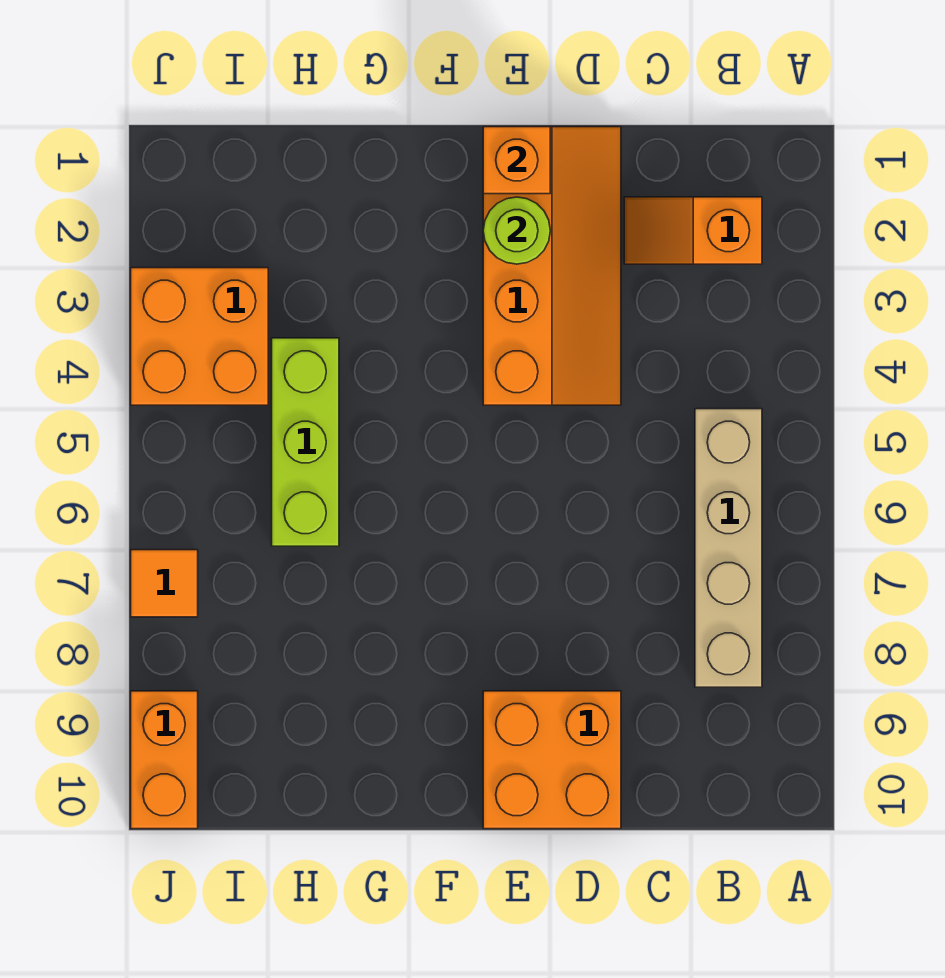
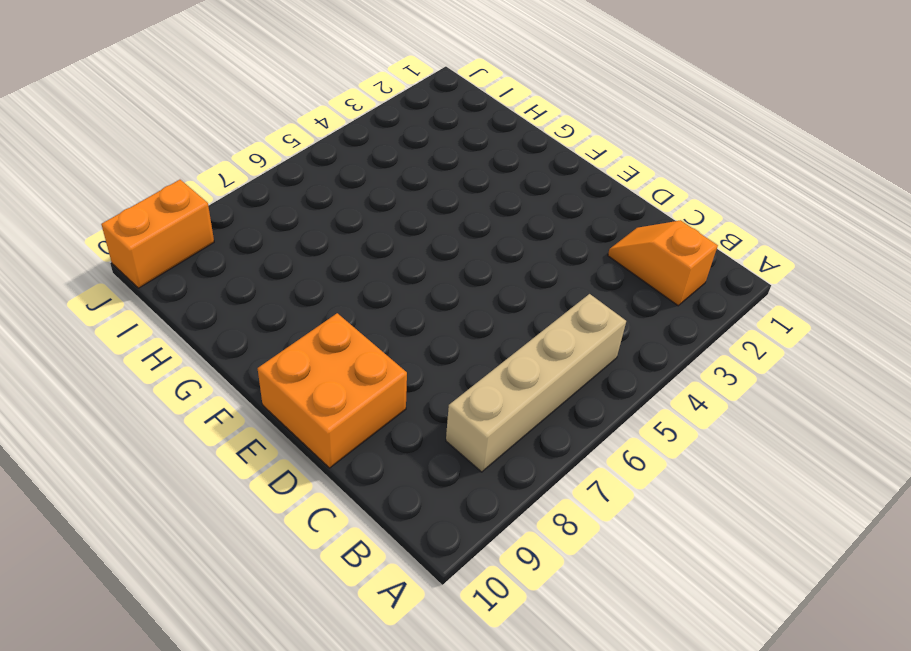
none -> orange 2x4 slope [483,127,621,405]
none -> lime 1x3 brick [272,338,339,546]

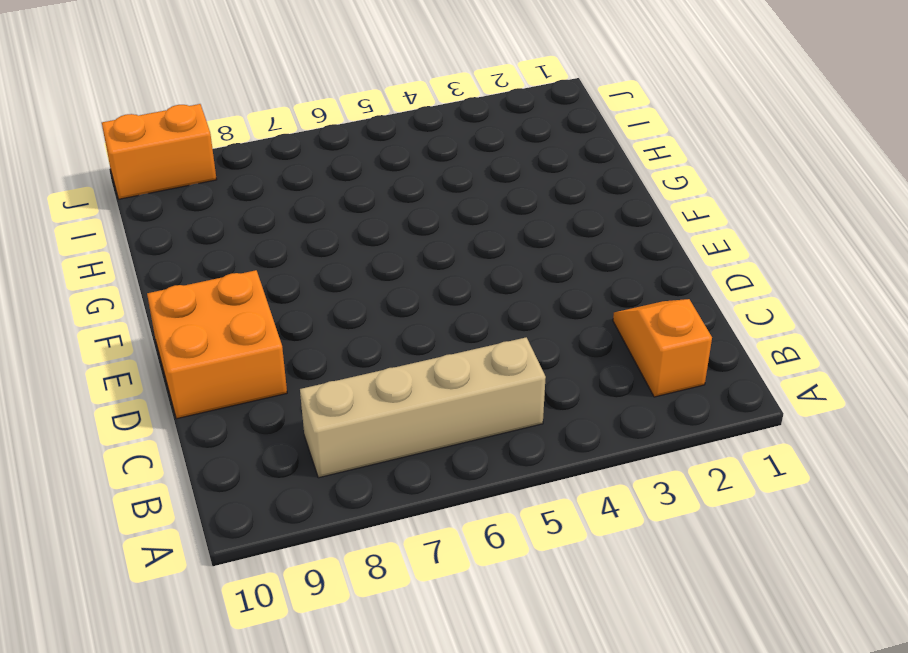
none -> orange 2x4 slope [483,127,621,405]
none -> lime 1x3 brick [272,338,339,546]

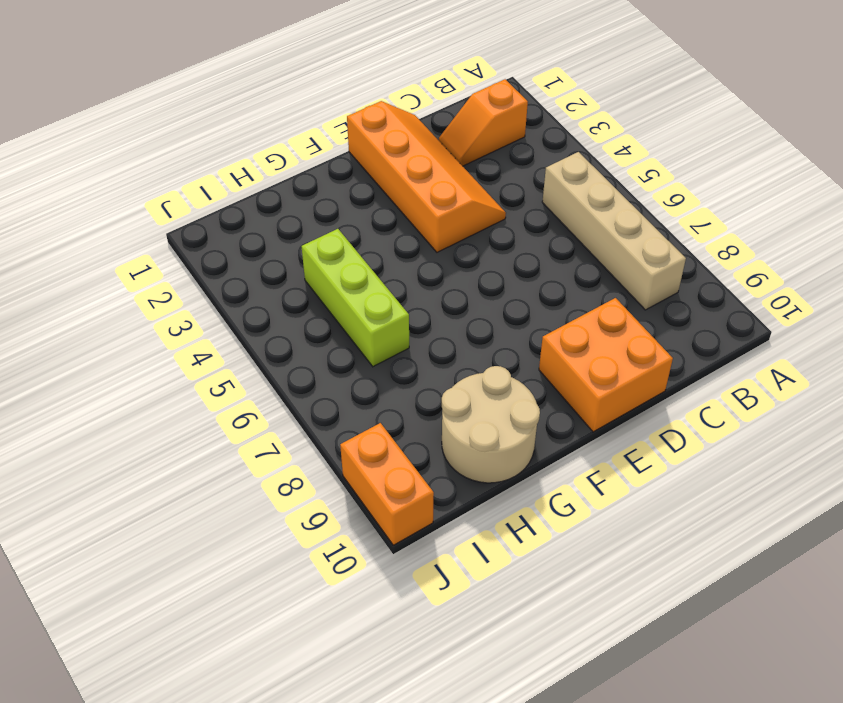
tan 2x2 round brick [442,366,540,483] -> none
none -> orange 2x2 brick [131,268,268,405]
none -> orange 1x1 tile [131,550,198,617]

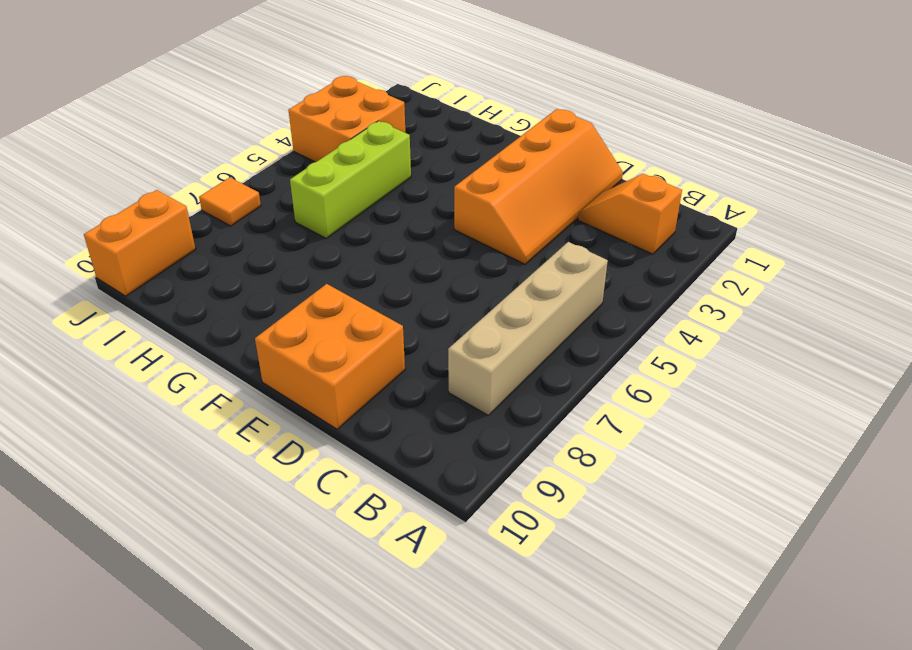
none -> orange 1x1 brick [483,127,550,194]
none -> lime 1x1 round brick [483,197,550,264]

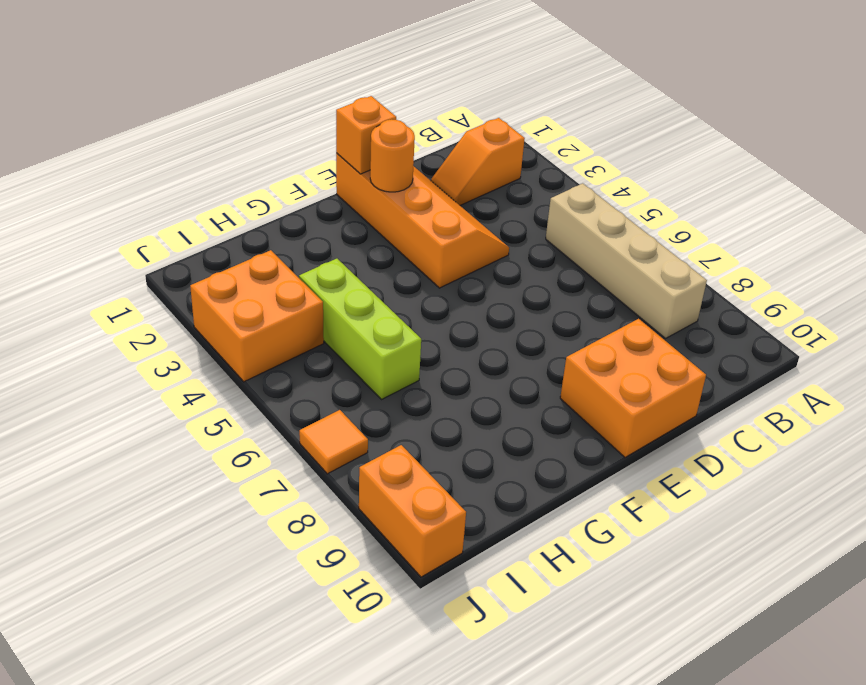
orange 1x1 round brick [370,119,415,192] -> lime 1x1 round brick [483,197,550,264]

